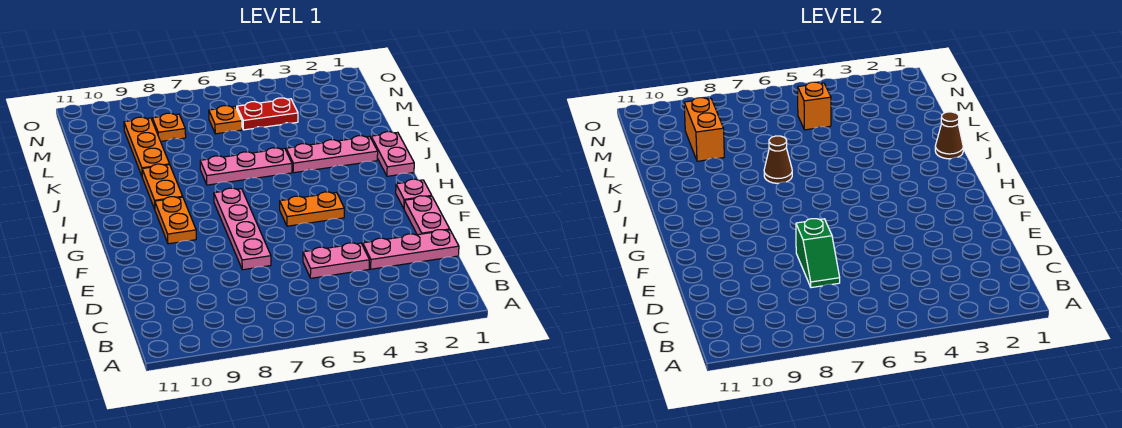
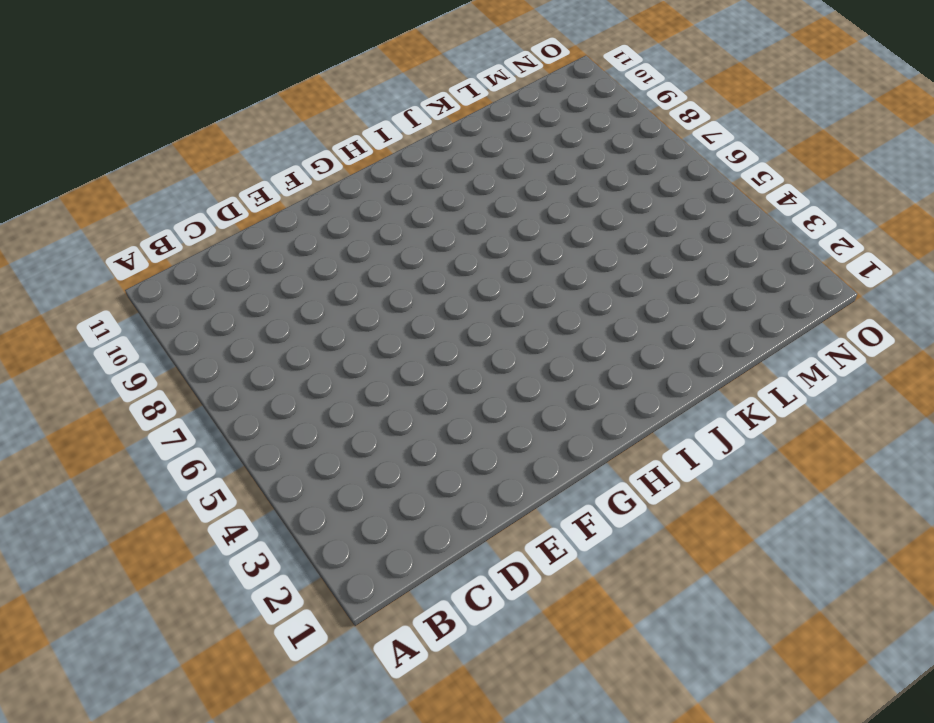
none -> pink 1x3 plate [363,230,459,269]
none -> pink 1x2 plate [303,243,369,278]
none -> pink 1x2 plate [404,196,450,235]

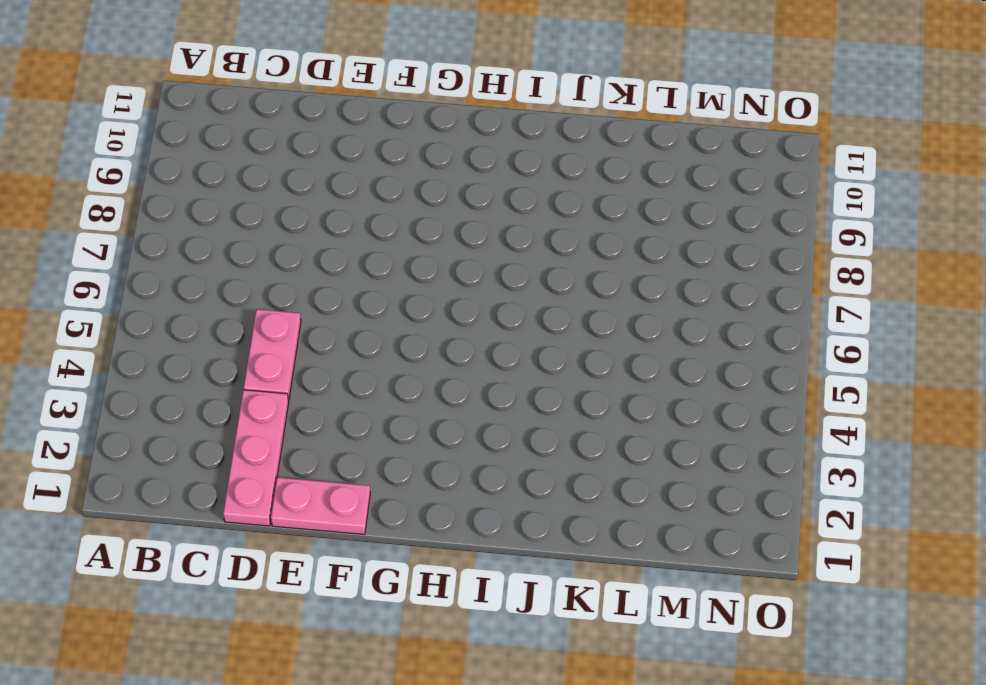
none -> pink 1x4 plate [214,188,271,270]
none -> pink 1x1 plate [396,179,432,208]
none -> orange 1x2 plate [280,192,344,226]

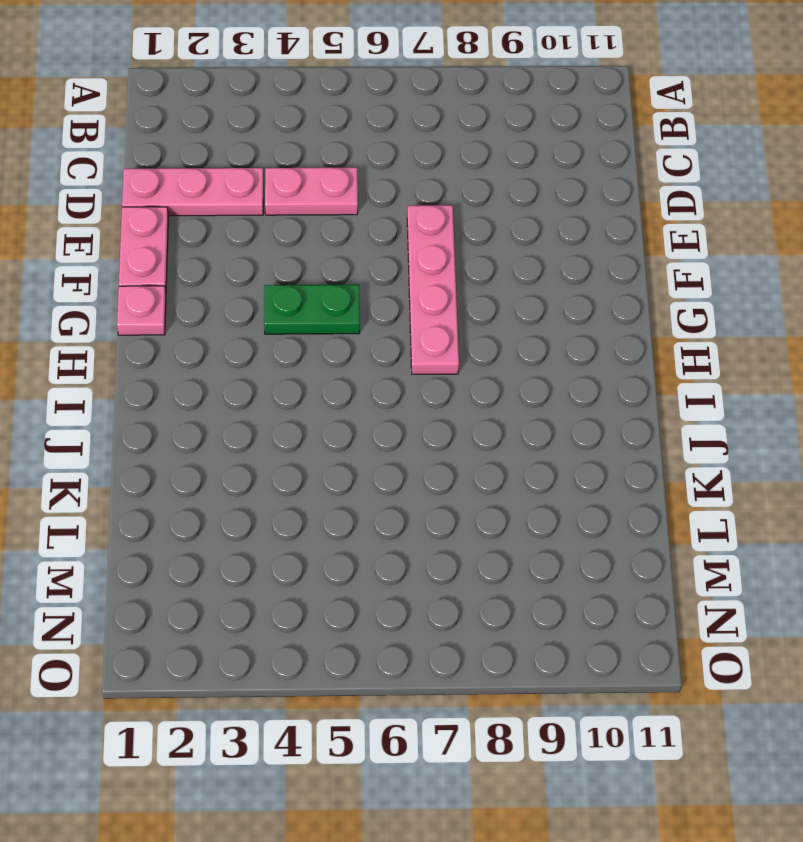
green 1x2 plate [264,285,360,334] -> orange 1x2 plate [280,192,344,226]
none -> orange 1x2 plate [155,197,196,244]
none -> pink 1x2 plate [371,132,414,176]
none -> orange 1x2 plate [142,164,183,209]

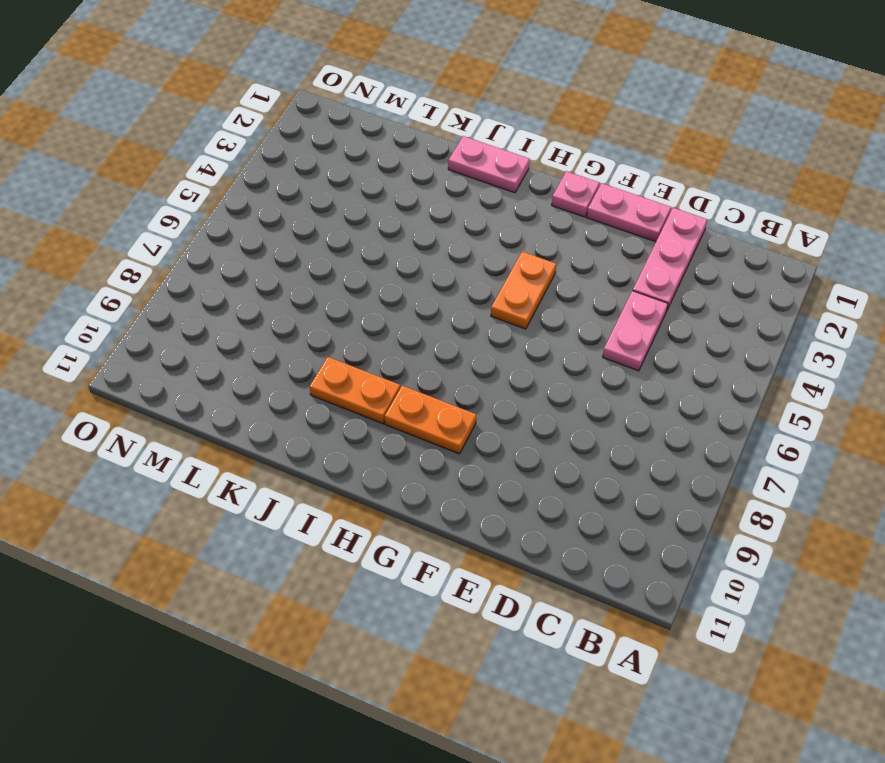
none -> pink 1x4 plate [214,188,271,270]
none -> pink 1x3 plate [286,136,378,173]
none -> pink 1x3 plate [200,148,292,185]

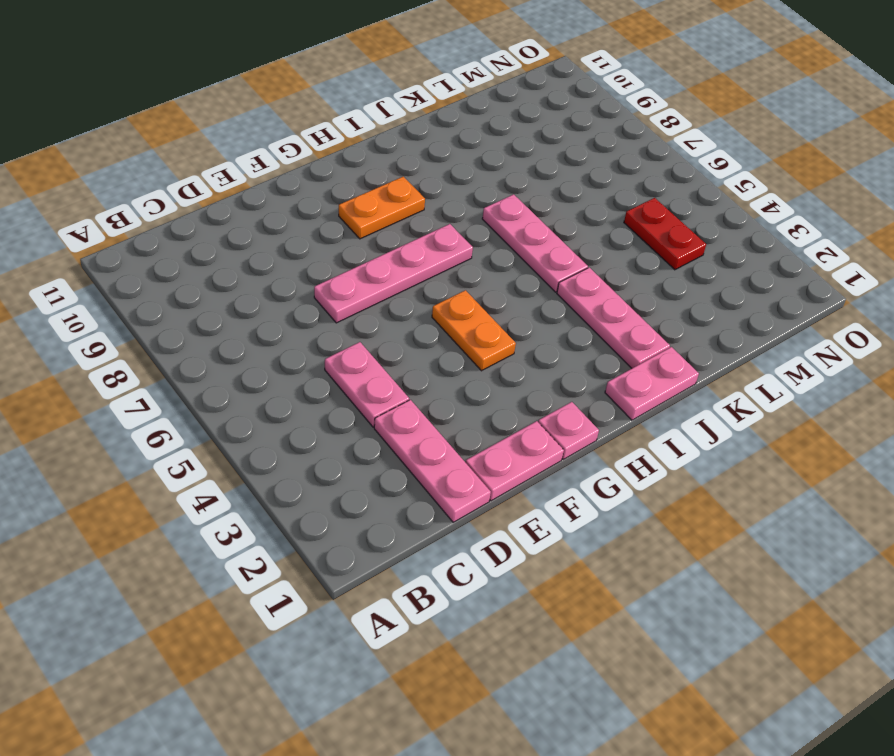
none -> orange 1x2 plate [142,164,183,209]
none -> orange 1x3 plate [124,117,170,176]
none -> orange 1x1 plate [209,106,242,134]

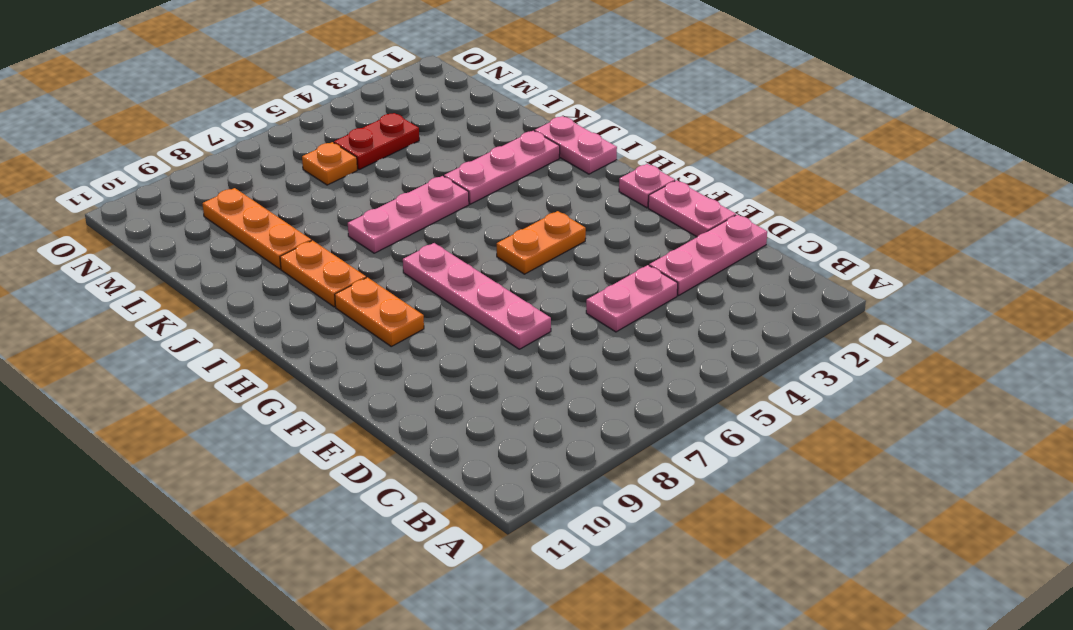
none -> orange 1x1 plate [152,113,186,141]
none -> green 1x2 slope [796,219,840,288]
none -> brown 1x1 cone [935,112,963,159]

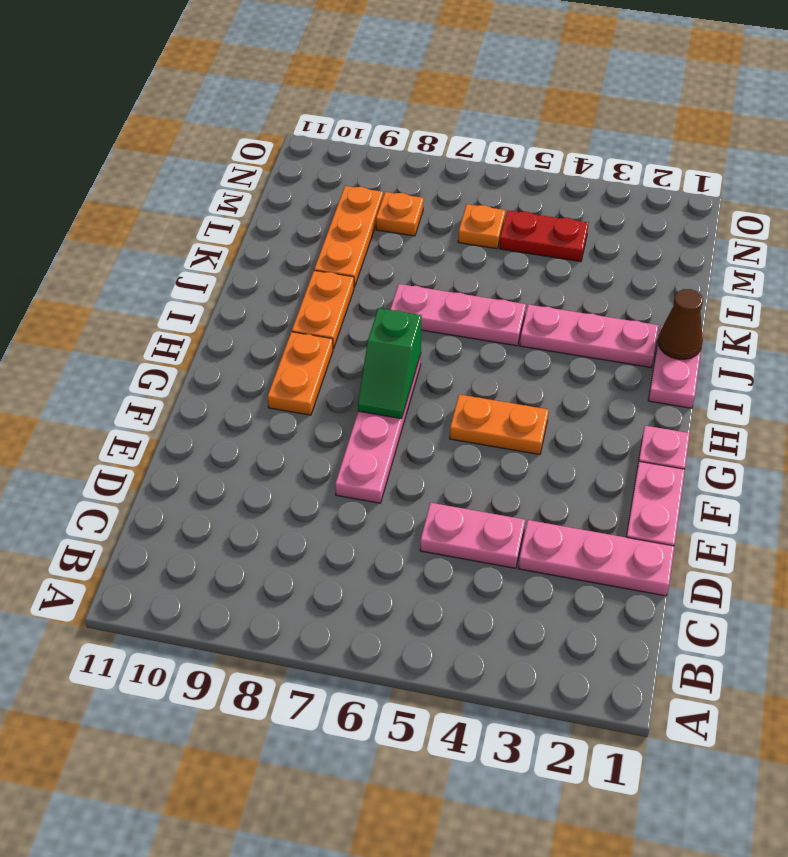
green 1x2 slope [358,308,422,419] -> green 1x2 slope moved to [796,219,840,288]
none -> brown 1x1 cone [764,136,792,183]
none -> orange 1x2 brick [684,98,724,161]
none -> orange 1x1 brick [798,82,831,130]

